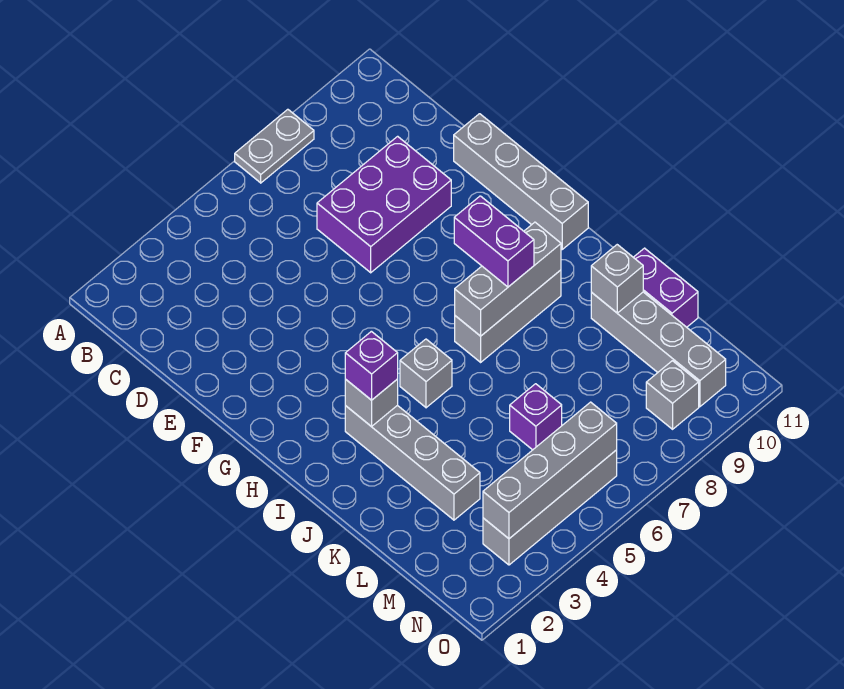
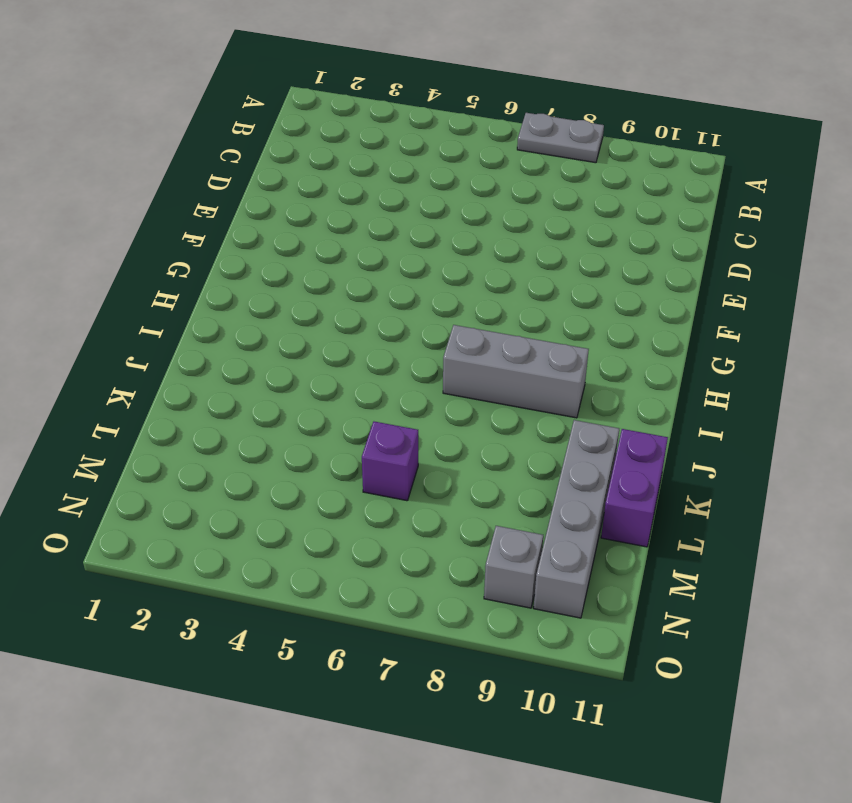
none -> purple 2x3 brick [317,136,451,273]
none -> grey 1x4 brick [454,114,588,249]
none -> grey 1x4 brick [345,405,480,520]

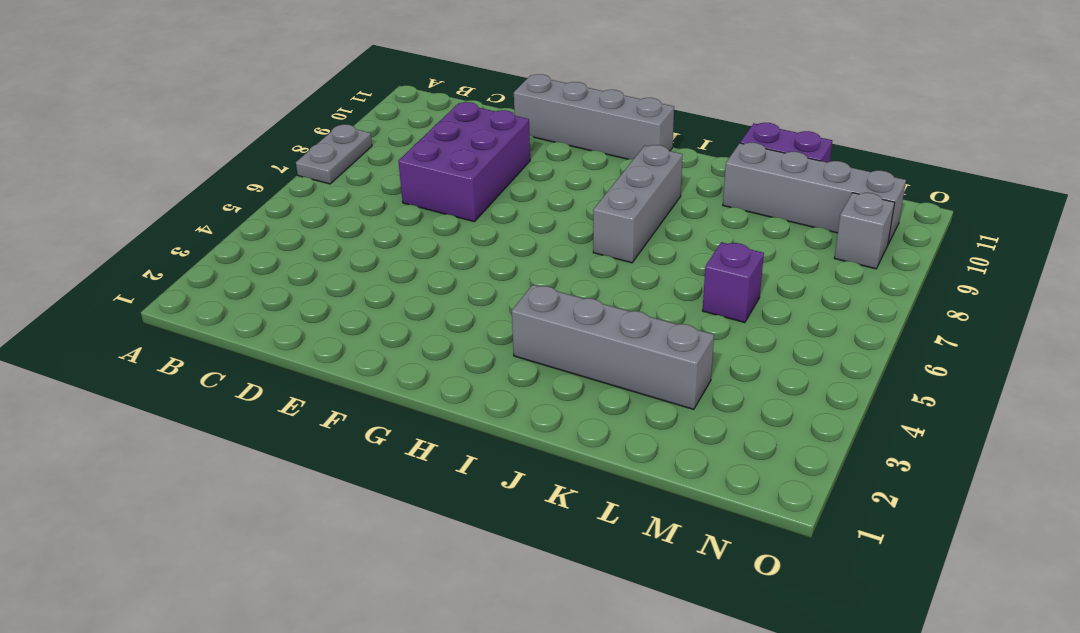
none -> grey 1x1 brick [400,339,452,408]
none -> grey 1x4 brick [483,450,617,565]
none -> grey 1x1 brick [345,379,398,427]

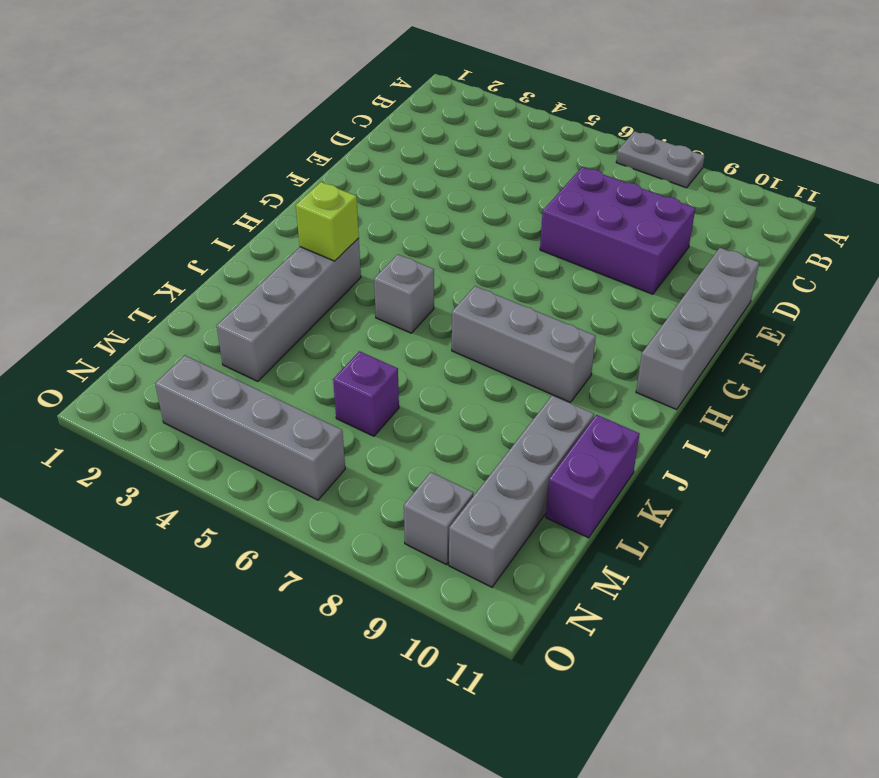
lime 1x1 brick [296,182,359,261] -> grey 1x1 brick [345,379,398,427]
none -> grey 1x3 brick [455,222,561,336]
none -> grey 1x1 brick [591,245,643,313]
none -> grey 1x4 brick [483,402,617,539]

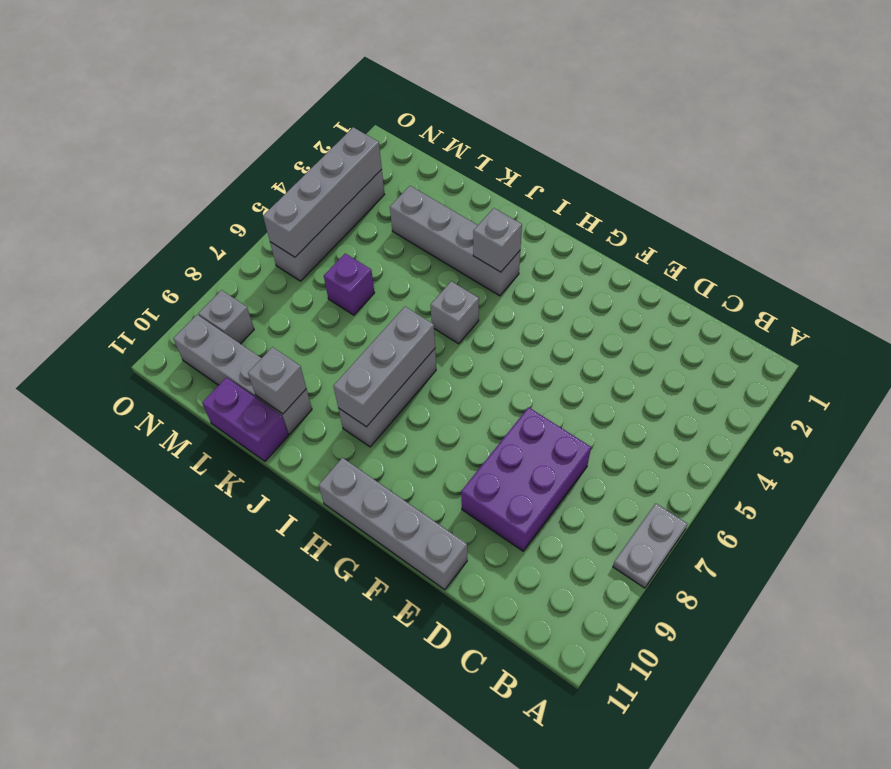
none -> purple 1x2 brick [454,196,534,287]
none -> purple 1x1 brick [345,331,398,400]

